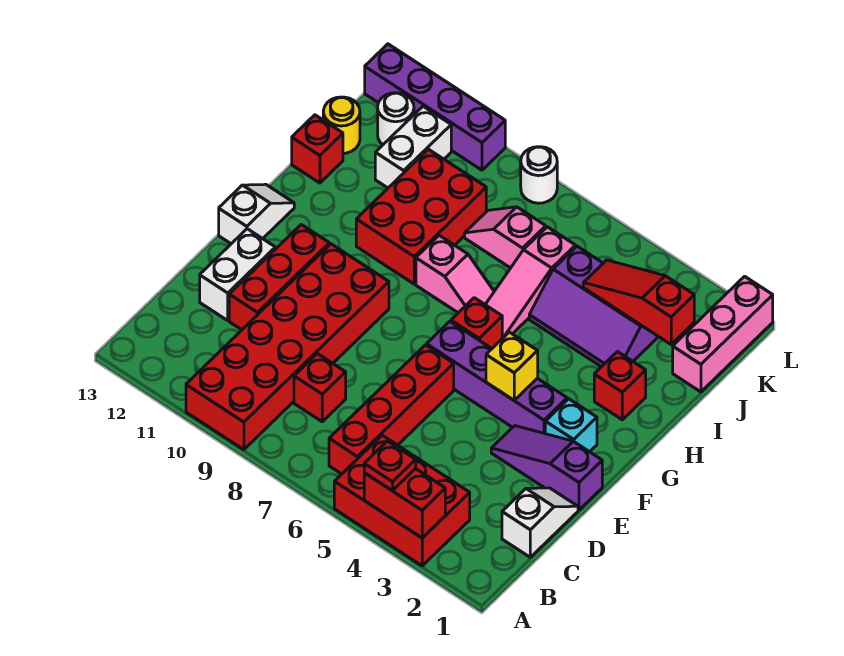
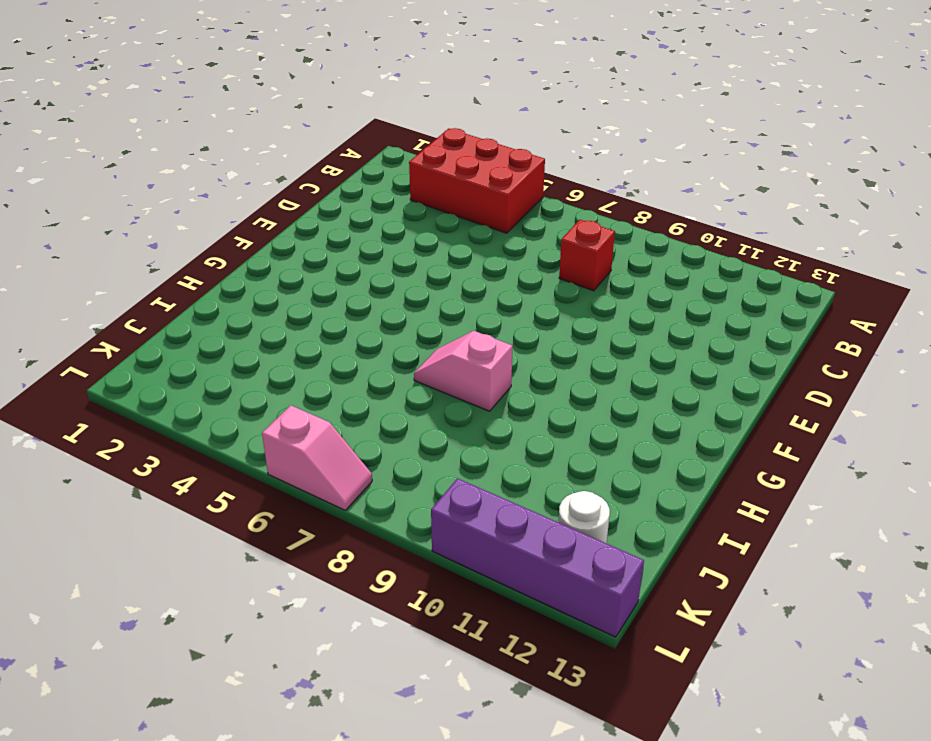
pink 1x2 slope [262,405,372,510] -> pink 1x2 slope moved to [465,207,546,268]
none -> red 2x6 brick [186,244,389,450]
none -> red 1x4 brick [329,345,454,474]
none -> white 1x2 slope [502,488,578,557]

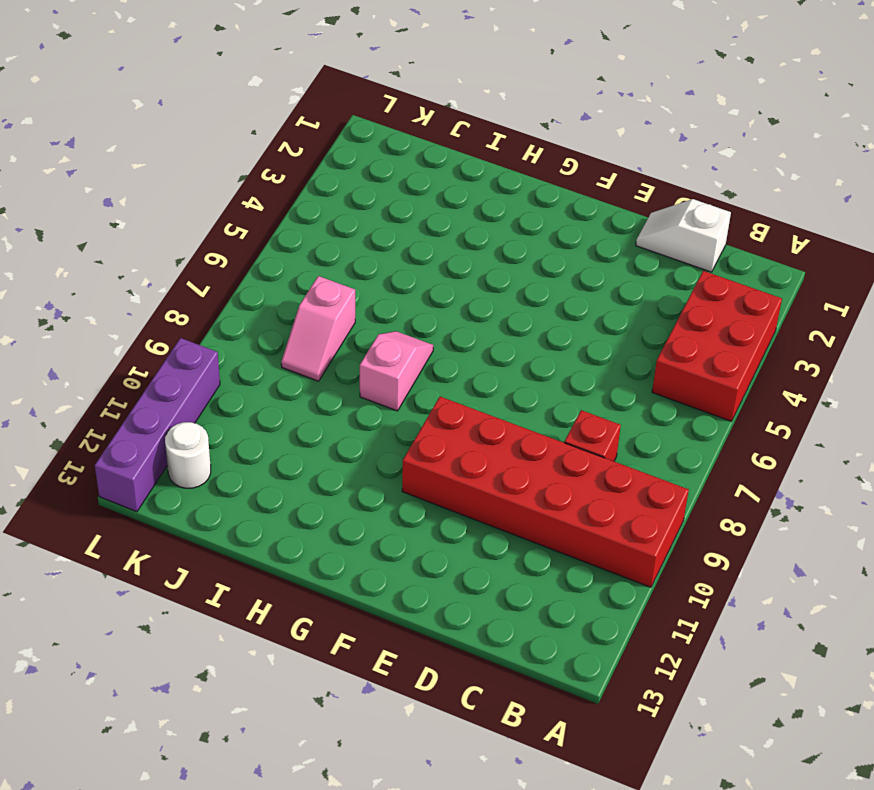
none -> red 1x4 brick [329,345,454,474]
none -> red 1x3 brick [229,225,329,330]
none -> white 1x2 brick [200,229,275,320]

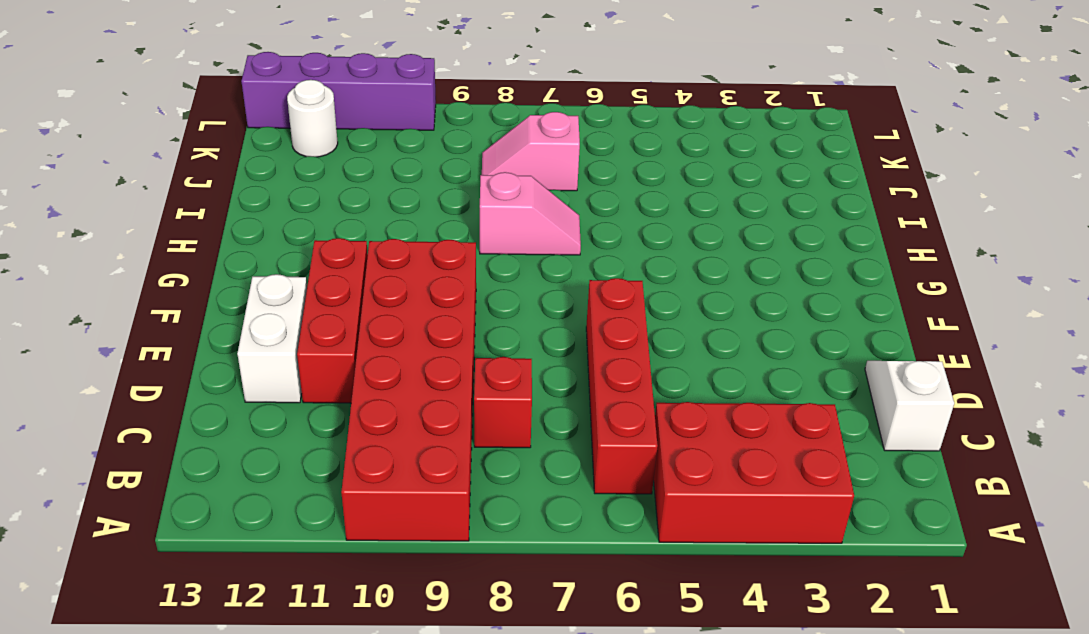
none -> purple 1x3 slope [491,426,602,510]
none -> cyan 1x1 brick [545,399,597,452]
none -> purple 1x4 brick [427,321,567,434]

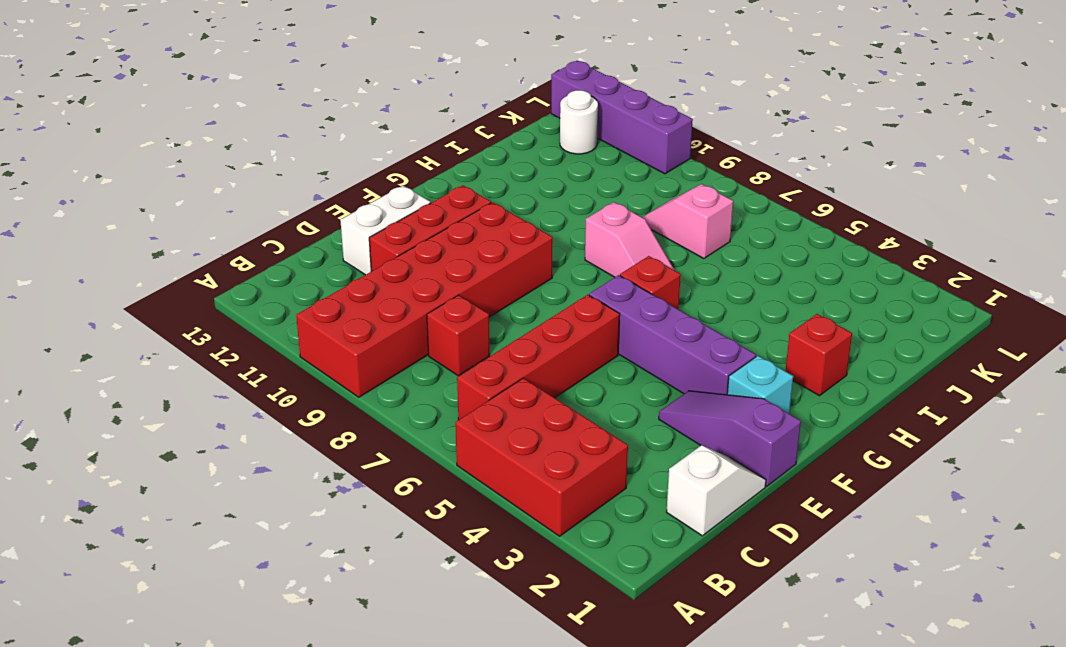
none -> white 1x2 slope [219,184,294,244]
none -> pink 1x3 slope [485,227,576,338]
none -> red 2x3 brick [356,149,486,284]

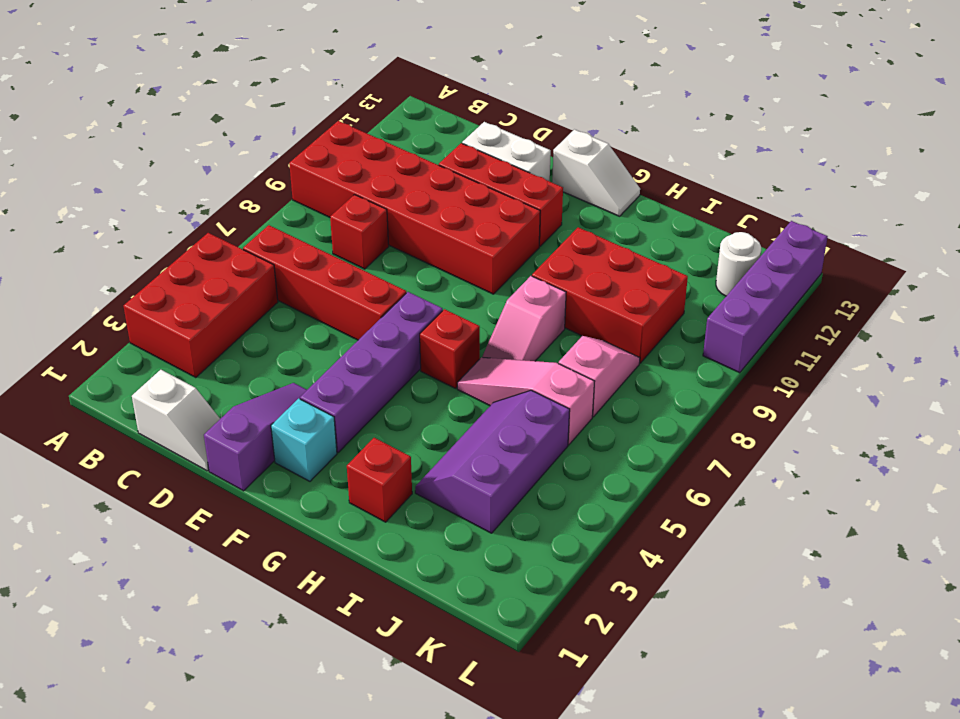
none -> red 1x1 brick [292,115,343,183]
none -> pink 1x3 brick [673,276,773,392]
none -> white 1x2 brick [375,106,451,188]

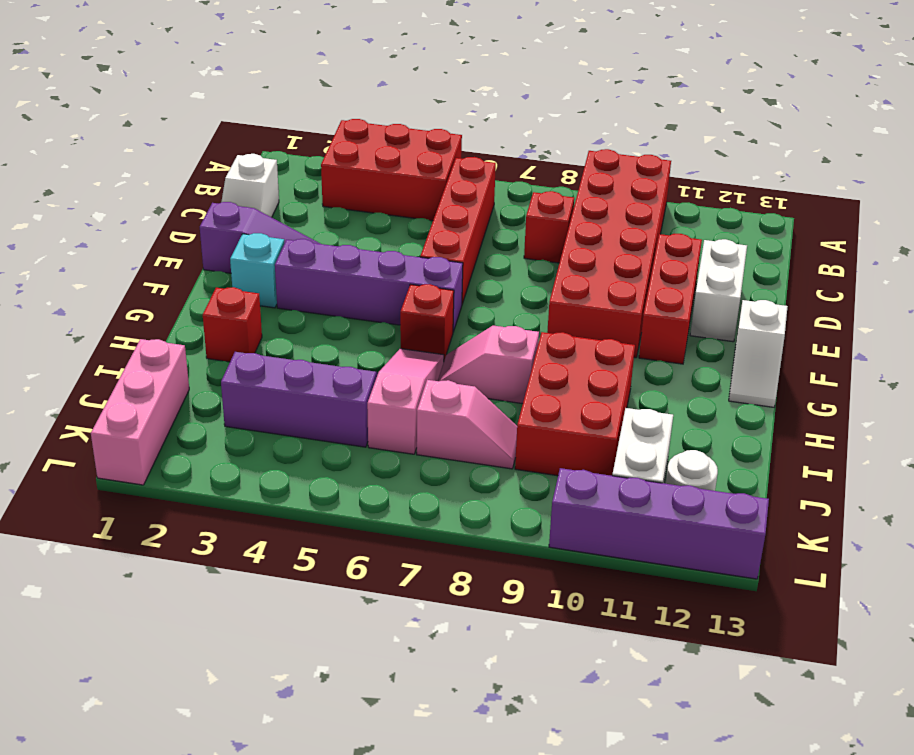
none -> red 1x1 brick [292,115,343,183]
none -> yellow 1x1 round brick [323,97,360,153]
none -> white 1x1 round brick [521,147,557,203]

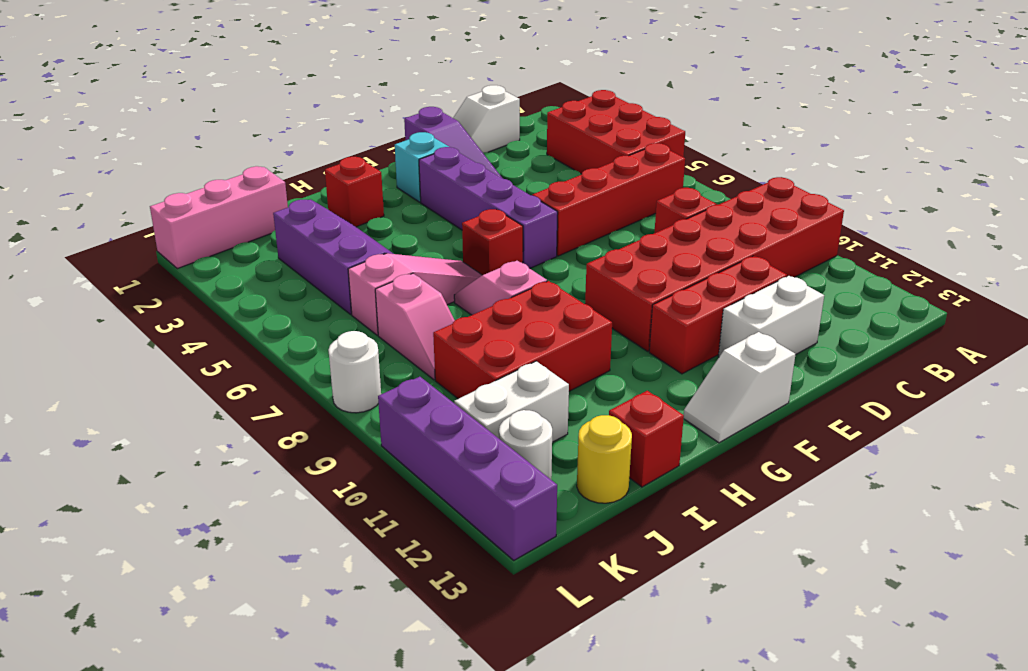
none -> red 1x2 brick [364,469,445,538]
none -> yellow 1x1 brick [486,332,538,400]
none -> red 1x3 slope [583,260,694,344]

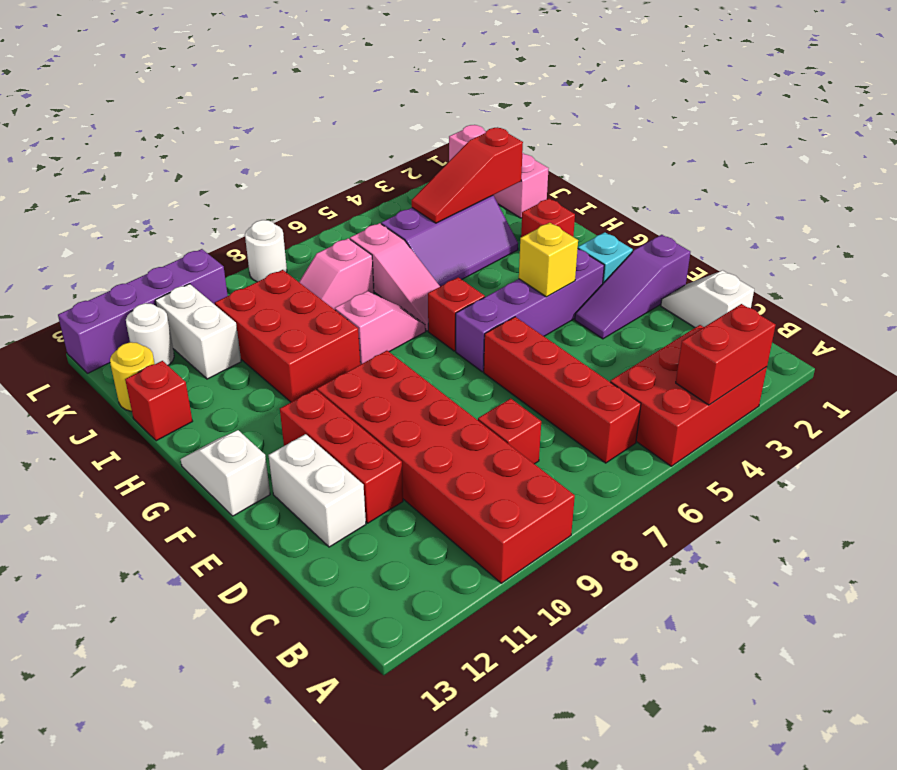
none -> red 1x1 plate [364,441,416,491]

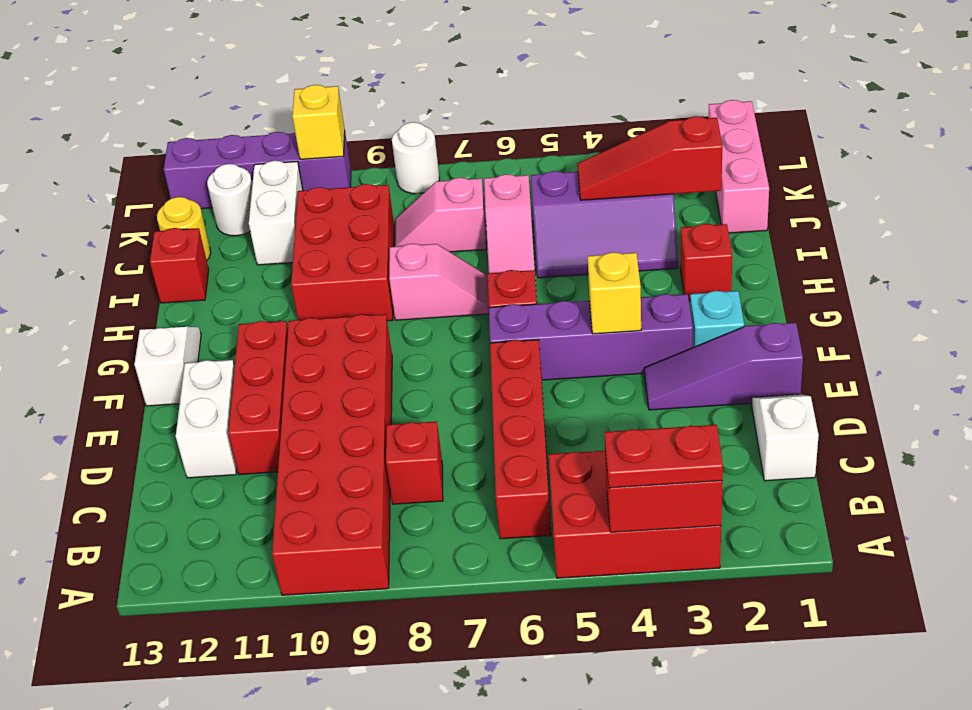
red 1x2 plate [604,425,723,488] -> red 1x1 plate [364,441,416,491]
yellow 1x1 brick [292,85,345,159] -> none

